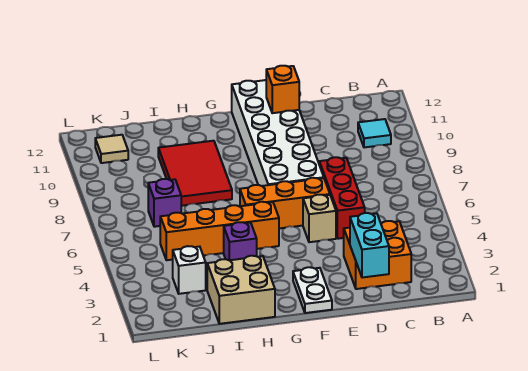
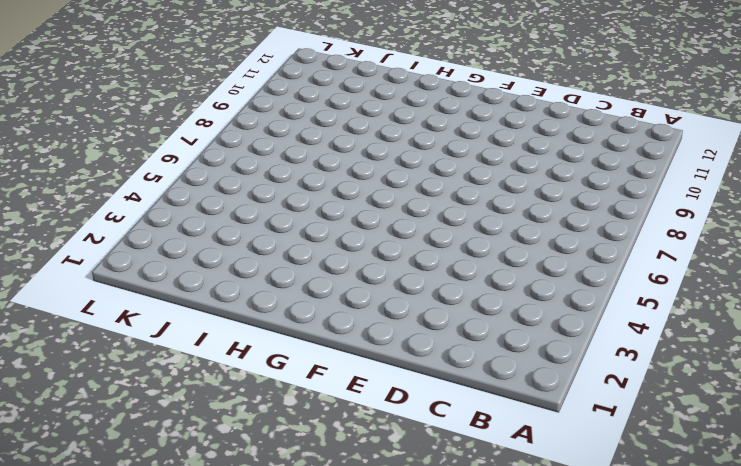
none -> cyan 1x1 tile [358,119,391,147]
none -> orange 2x2 brick [344,221,411,289]
none -> red 1x3 brick [319,157,365,239]

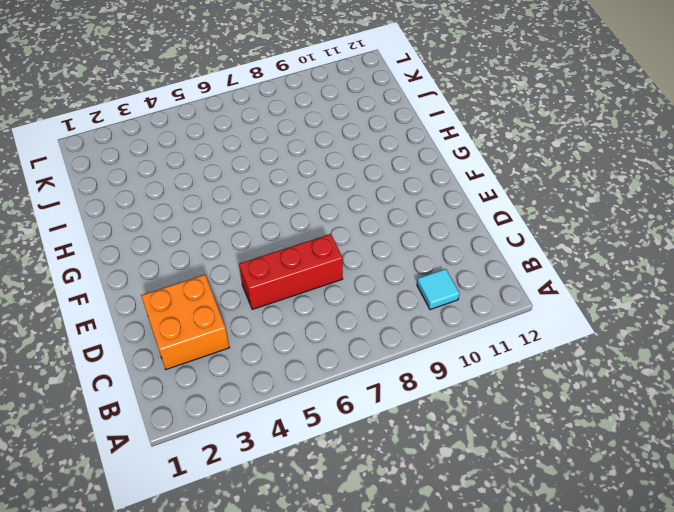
none -> tan 1x1 brick [303,195,336,242]
none -> orange 1x3 brick [240,178,330,228]
none -> white 2x6 brick [232,80,324,186]

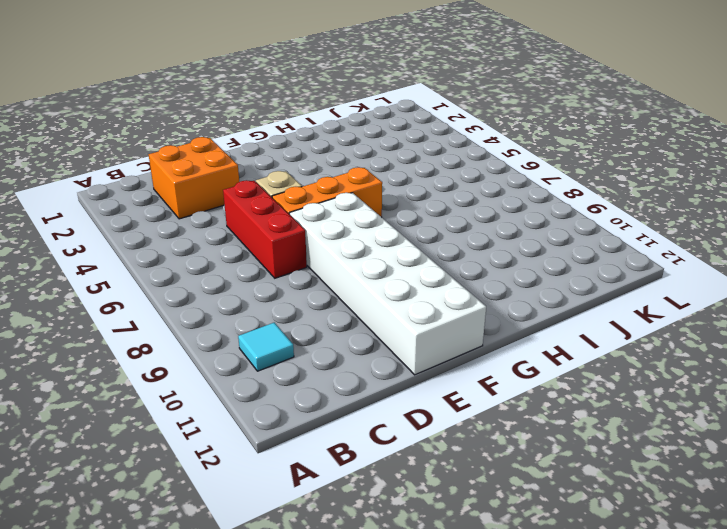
none -> white 1x2 plate [293,267,332,313]
none -> orange 1x4 brick [160,202,279,260]
none -> tan 2x2 brick [207,256,275,324]

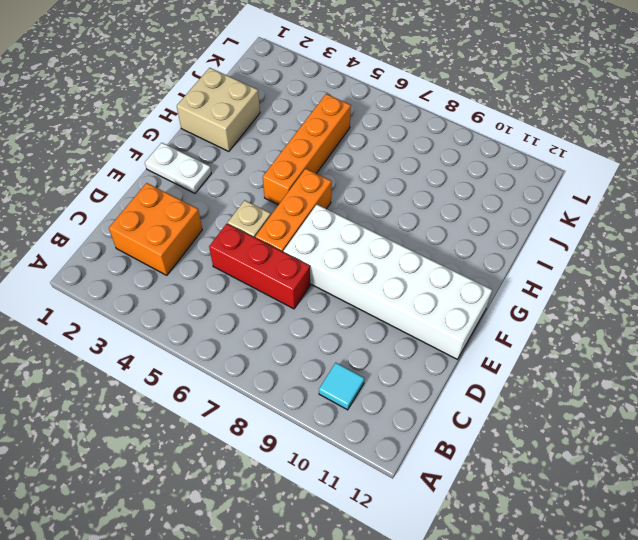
none -> purple 1x1 brick [224,222,257,260]
none -> red 2x3 tile [158,141,232,206]
none -> white 1x1 brick [173,246,206,294]

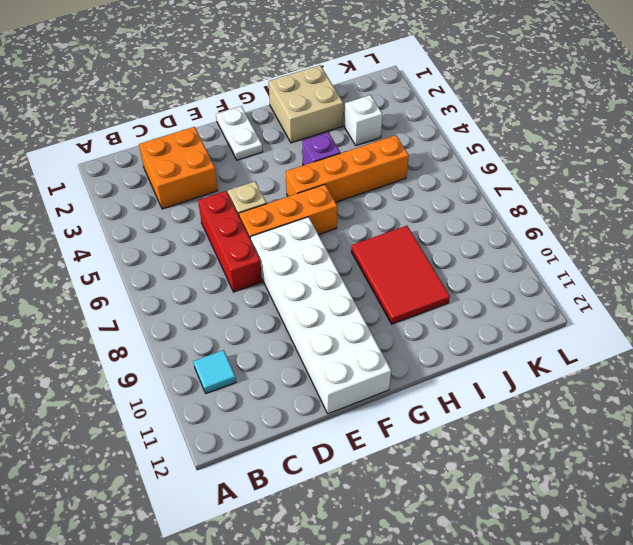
none -> purple 1x1 brick [148,179,181,227]
none -> tan 1x1 tile [95,135,128,163]
none -> cyan 1x2 brick [350,213,389,278]

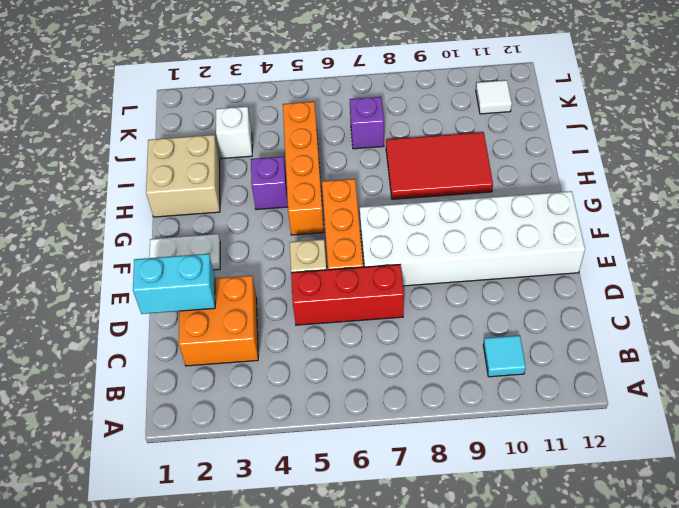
white 1x1 tile [476,80,512,114] -> tan 1x1 tile [95,135,128,163]
none -> orange 1x1 brick [266,66,299,113]

